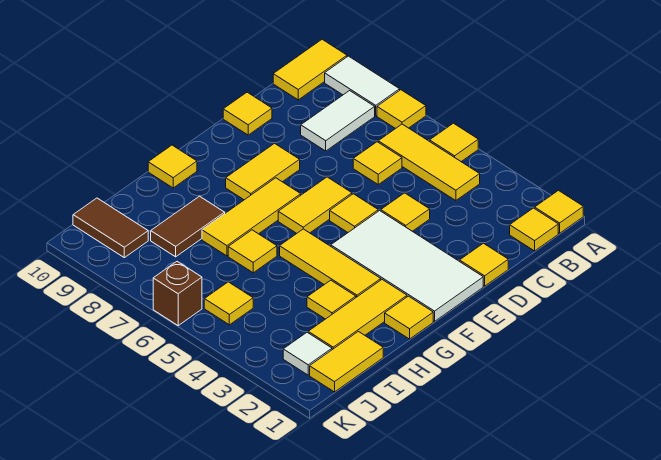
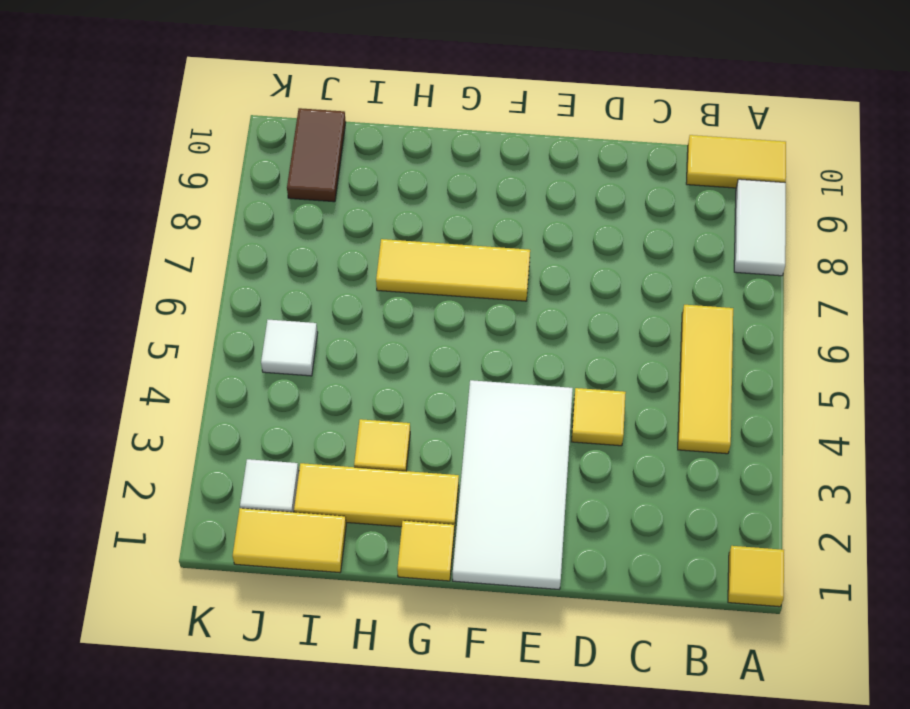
white 1x1 tile [261,320,318,376] -> yellow 1x1 tile [204,282,253,325]
none -> yellow 1x1 tile [430,123,478,162]
none -> yellow 1x1 tile [377,90,426,129]
none -> yellow 1x1 tile [510,208,558,251]

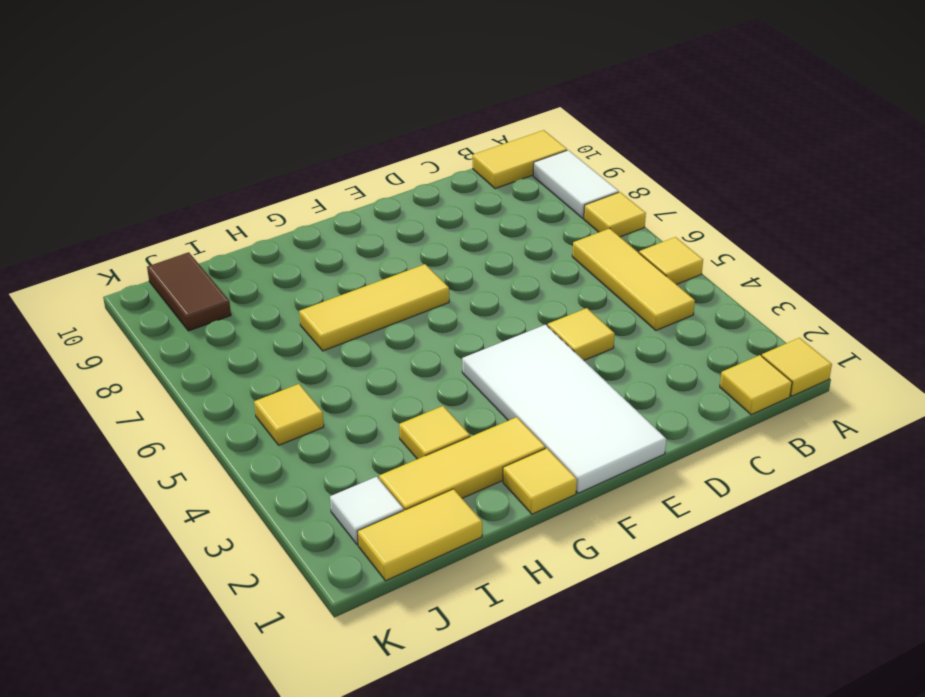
none -> white 1x2 tile [301,91,375,151]
none -> yellow 1x1 tile [353,142,402,184]
none -> yellow 1x1 tile [460,243,508,286]

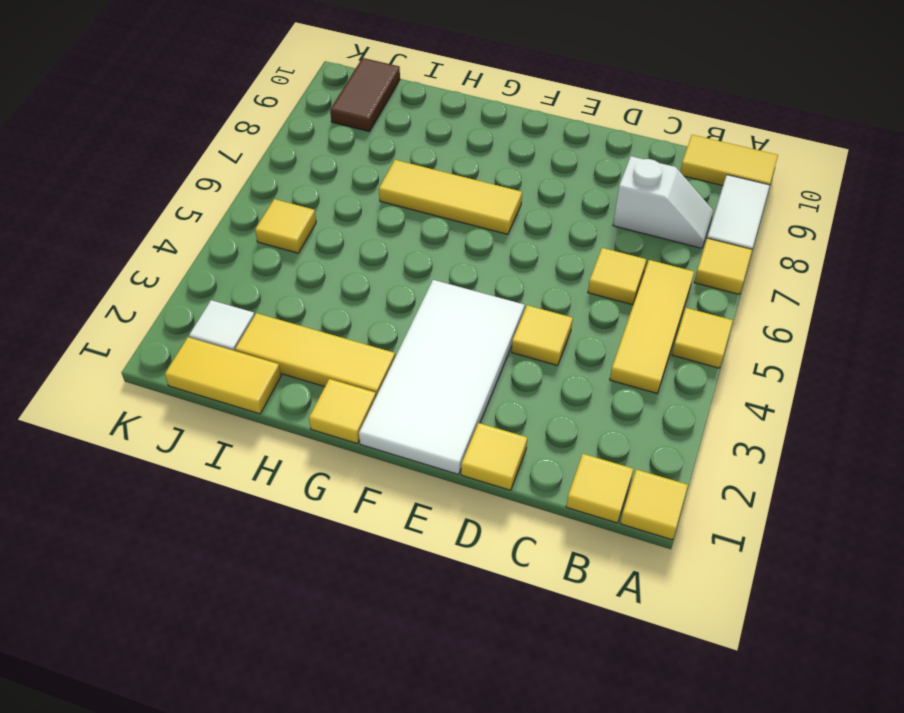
white 1x2 slope [613,156,713,248] -> white 1x2 tile [301,91,375,151]
none -> yellow 1x1 tile [223,92,272,135]
none -> yellow 1x1 tile [330,194,378,232]
none -> yellow 1x2 tile [278,177,352,234]

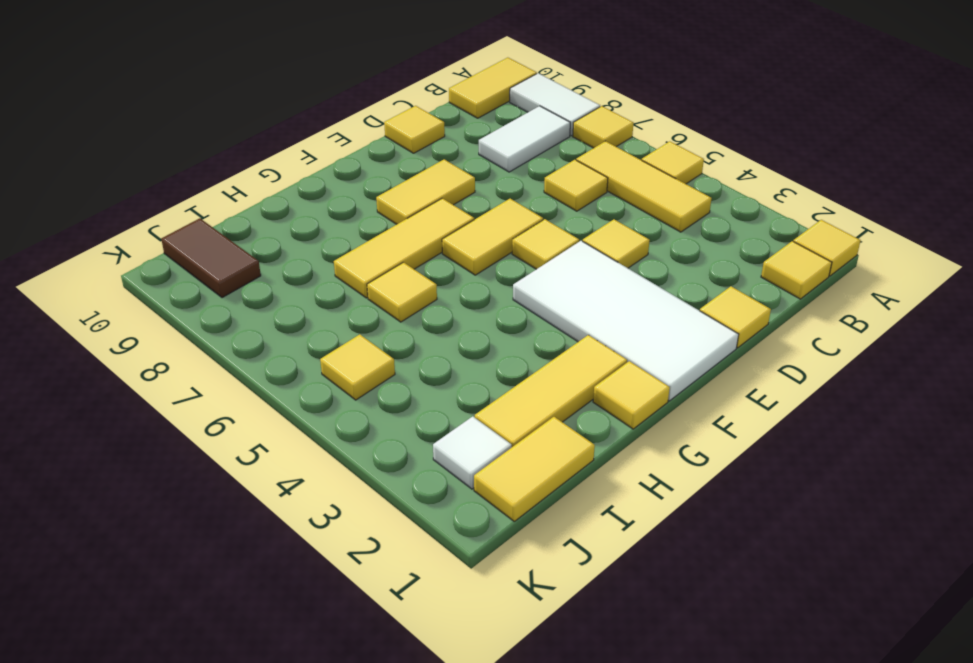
none -> yellow 1x3 tile [280,229,381,297]
none -> yellow 1x1 tile [148,145,197,188]
none -> yellow 1x1 tile [307,280,356,319]

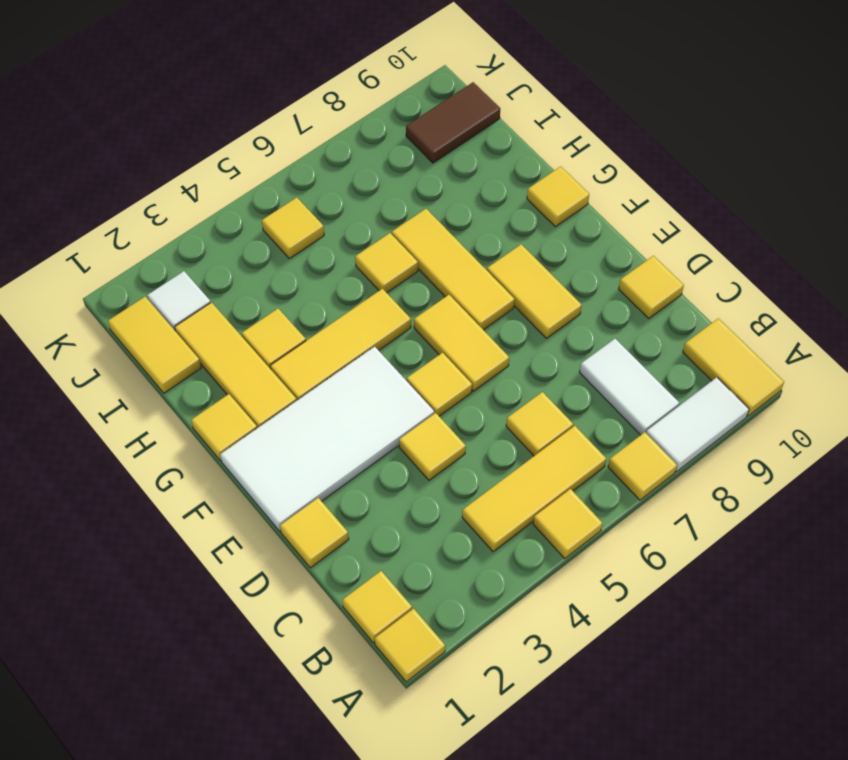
none -> brown 1x2 tile [151,196,225,257]
none -> brown 1x1 brick [153,261,202,325]

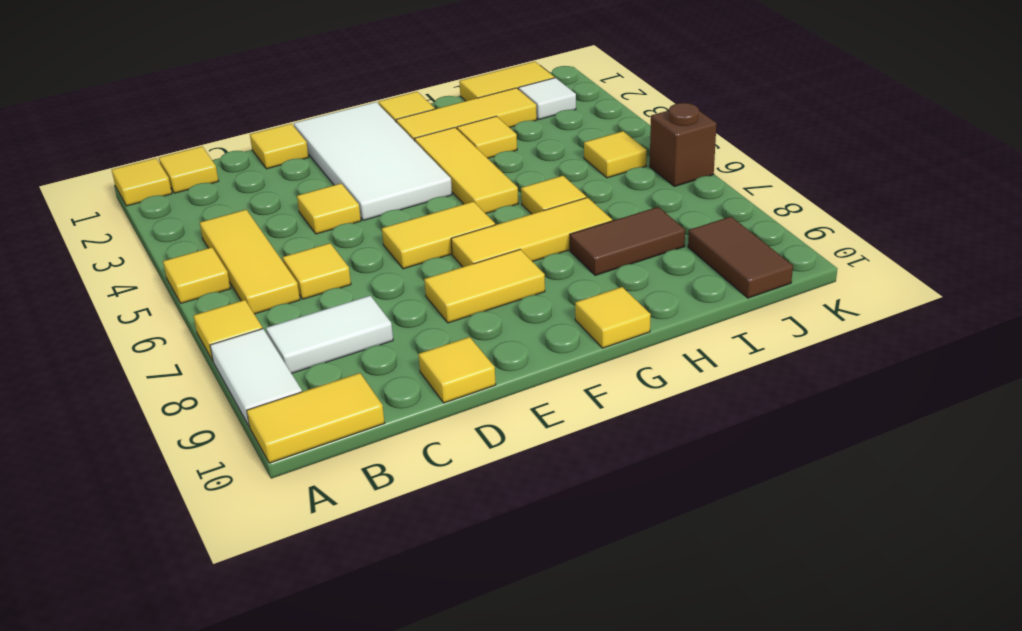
none -> yellow 1x1 tile [330,194,378,232]

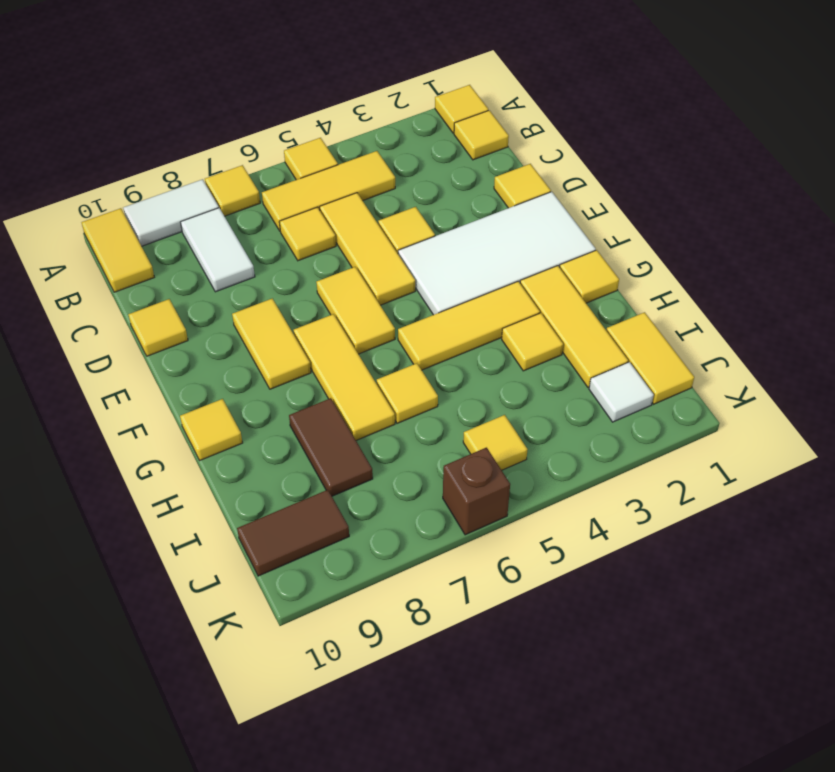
yellow 1x3 tile [320,193,415,305] -> yellow 1x1 tile [330,194,378,232]

